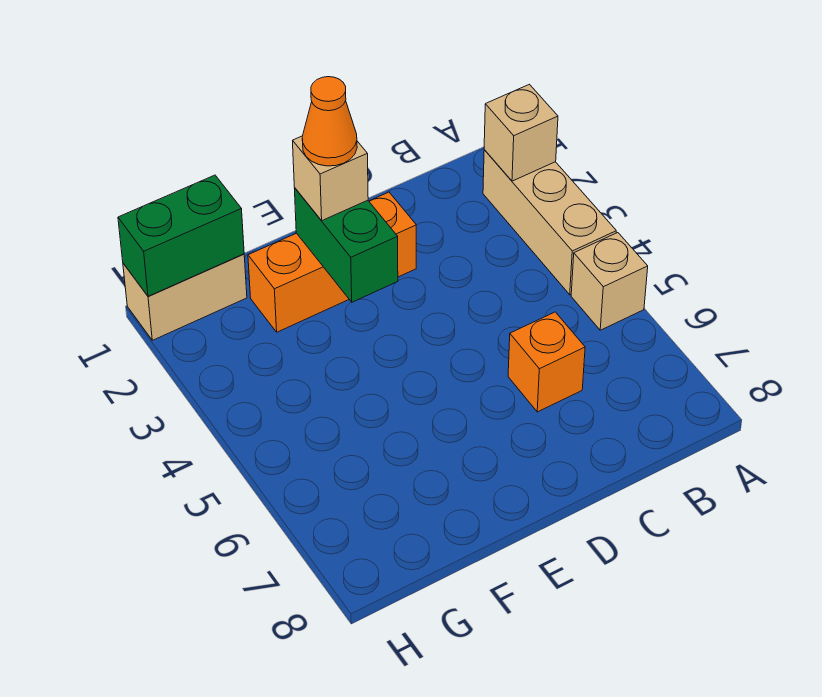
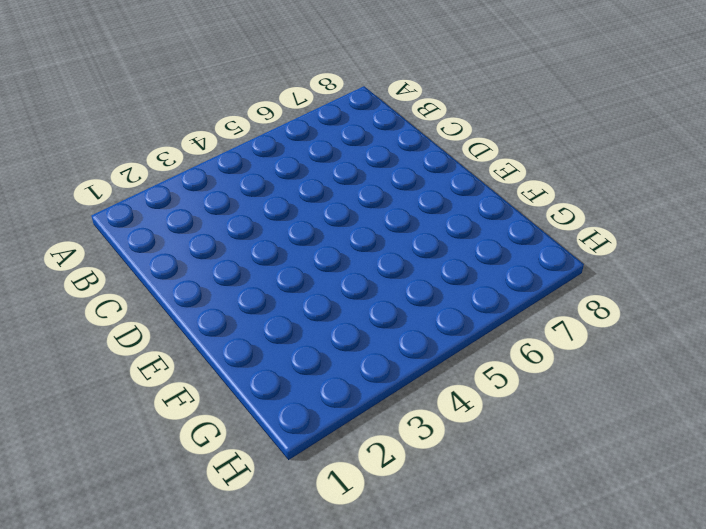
none -> tan 1x3 brick [483,150,616,295]
none -> tan 1x1 brick [571,233,648,330]

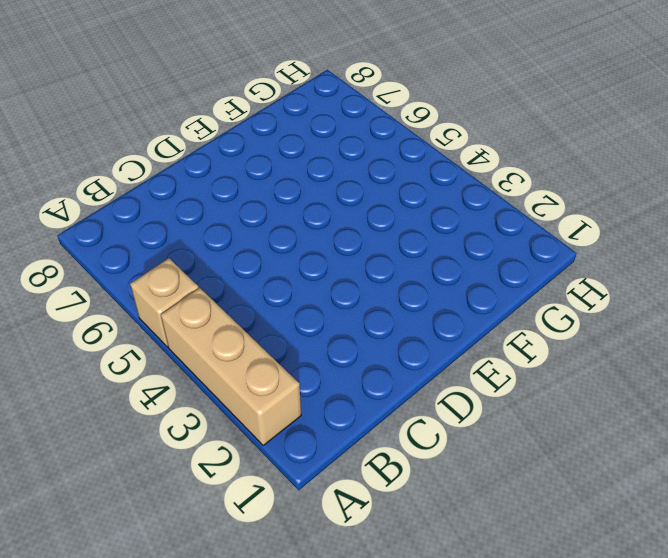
none -> orange 1x1 brick [508,312,585,412]
none -> orange 1x3 brick [248,192,416,332]

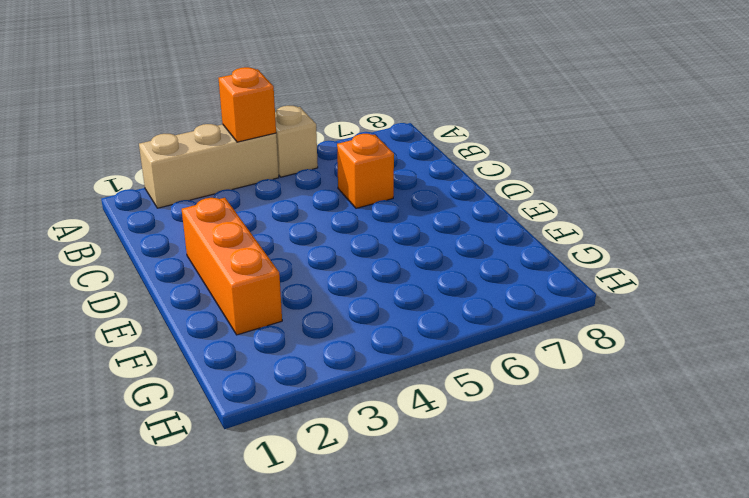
orange 1x1 brick [218,67,276,142] -> none
none -> tan 1x2 brick [123,254,247,340]
none -> tan 1x1 brick [484,84,558,181]

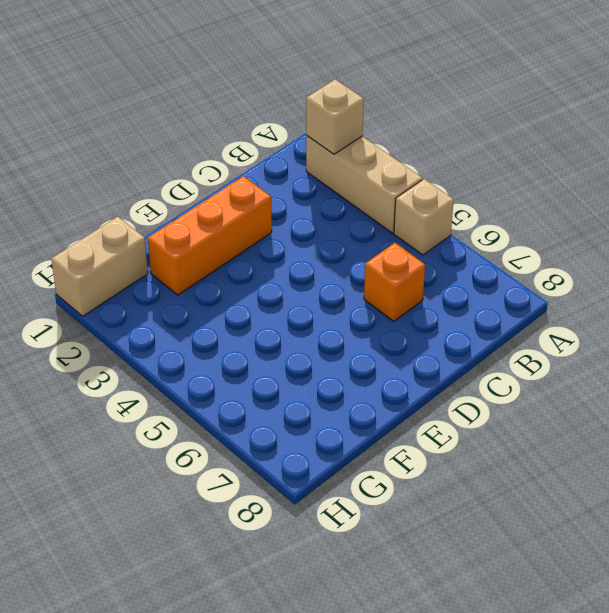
none -> green 1x2 brick [294,188,398,302]
none -> green 1x2 brick [118,175,244,296]

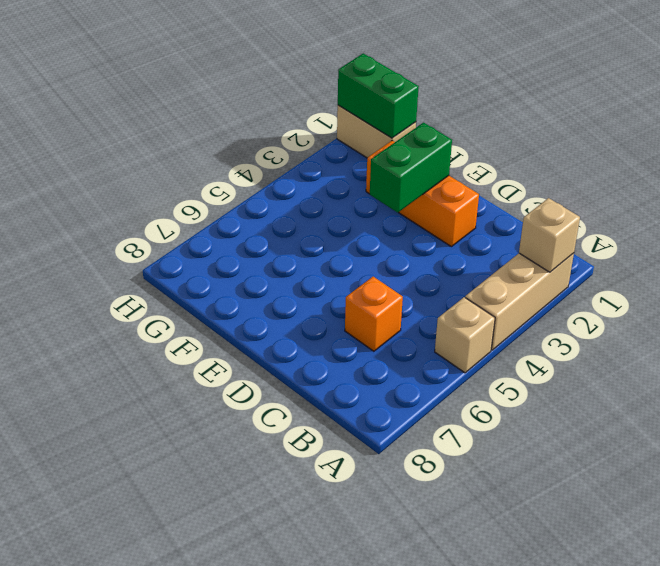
none -> tan 1x1 brick [293,136,368,221]
none -> orange 1x1 cone [302,77,357,166]

